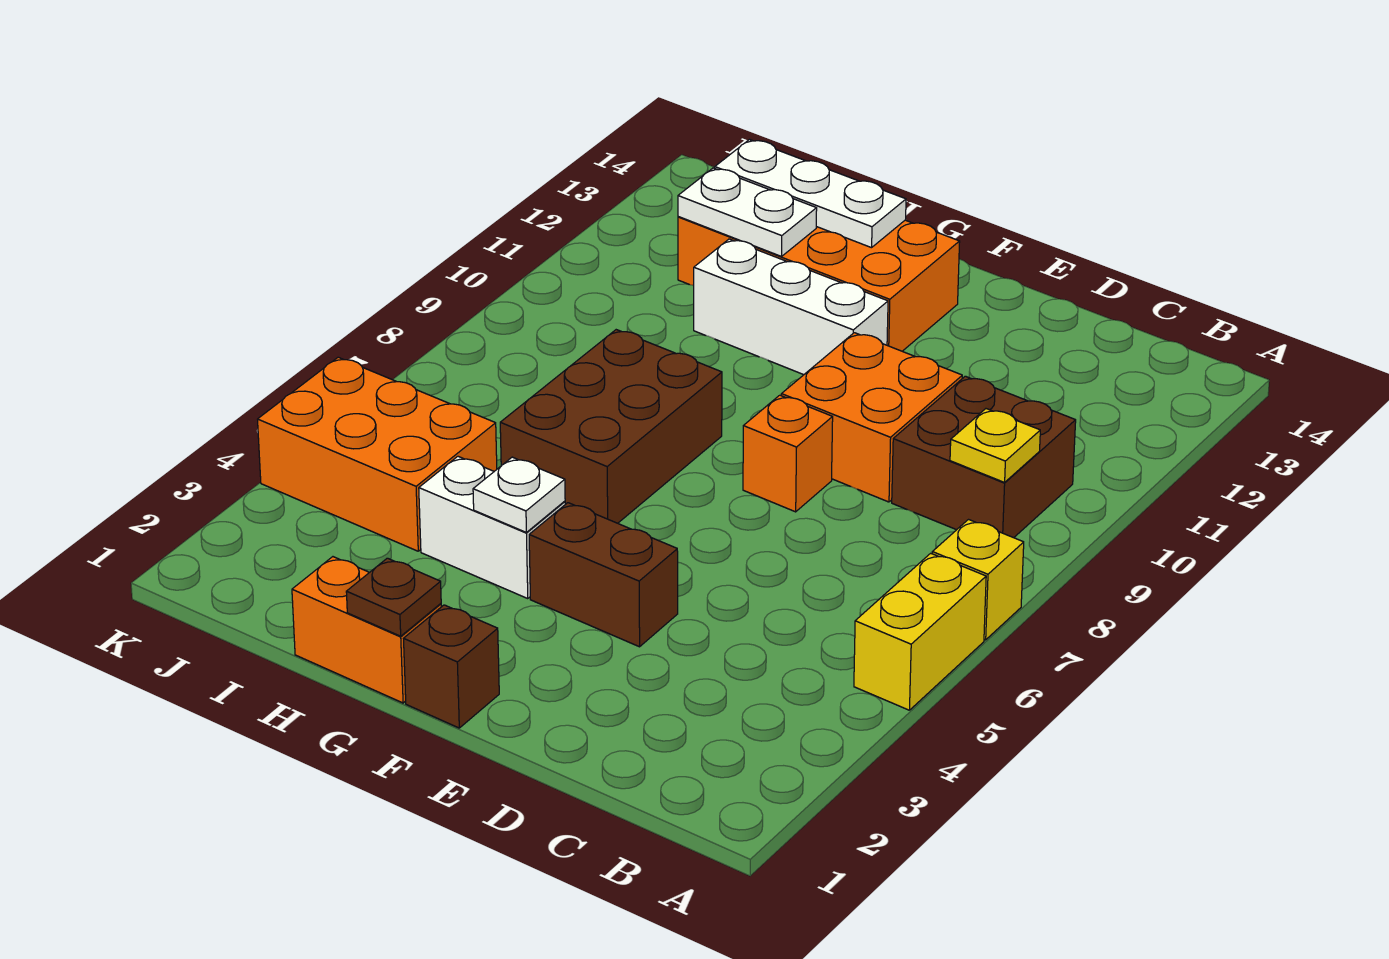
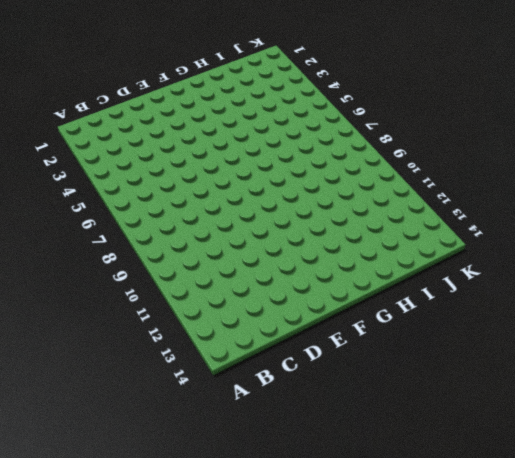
none -> yellow 1x2 brick [854,553,986,710]
none -> yellow 1x1 brick [932,520,1024,640]
none -> brown 2x2 brick [892,376,1076,538]

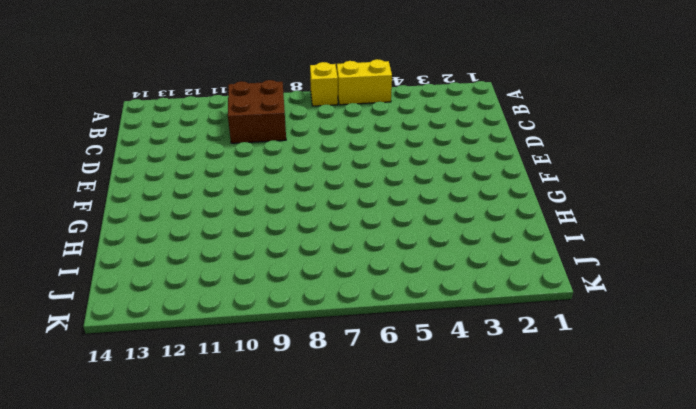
none -> orange 2x2 brick [781,333,962,502]
none -> brown 1x2 brick [529,503,678,647]
none -> orange 1x1 brick [743,395,833,512]

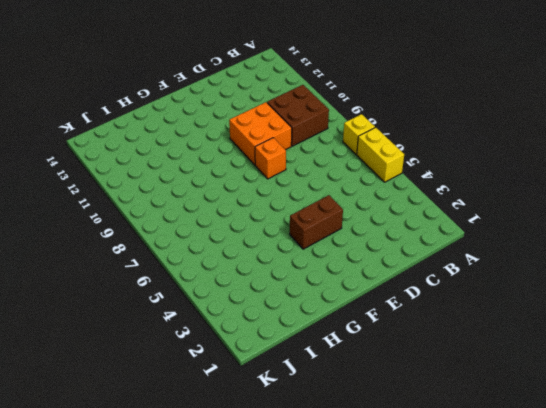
none -> brown 1x1 brick [404,605,499,728]
none -> white 1x3 brick [694,239,888,375]
none -> orange 2x4 brick [678,217,960,351]

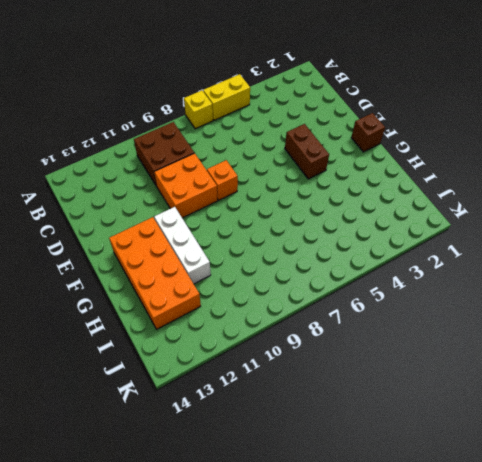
none -> orange 1x2 brick [292,557,441,703]
none -> white 1x2 brick [419,457,565,598]
none -> brown 2x3 brick [500,330,722,523]

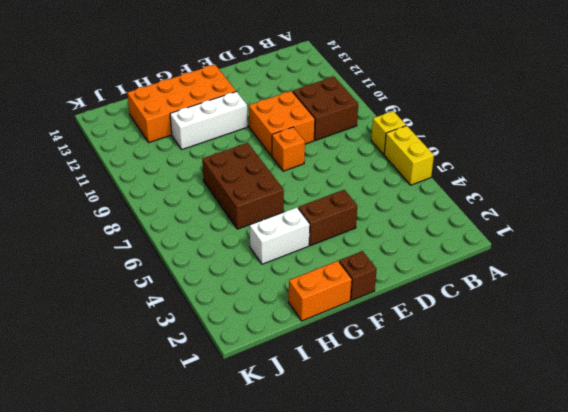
none -> orange 2x3 brick [258,357,497,551]
none -> yellow 1x1 plate [950,409,1040,482]
none -> brown 1x1 plate [346,558,441,636]

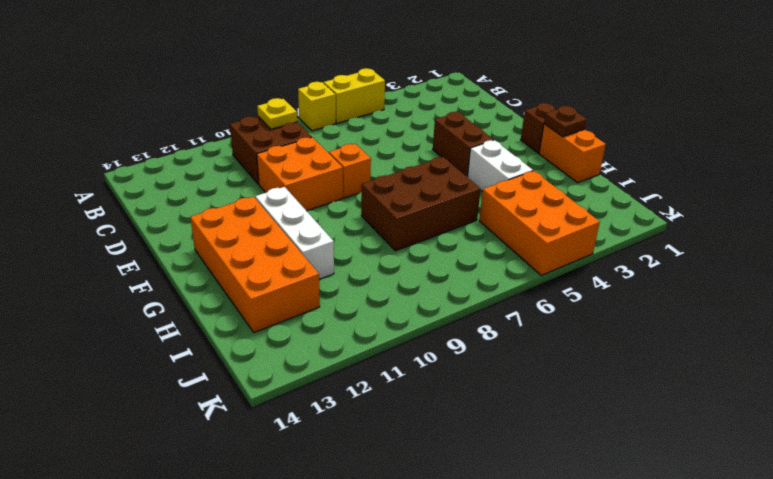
none -> white 1x1 plate [473,457,565,532]
none -> white 1x3 plate [715,140,906,248]
none -> white 1x2 plate [678,168,817,256]

